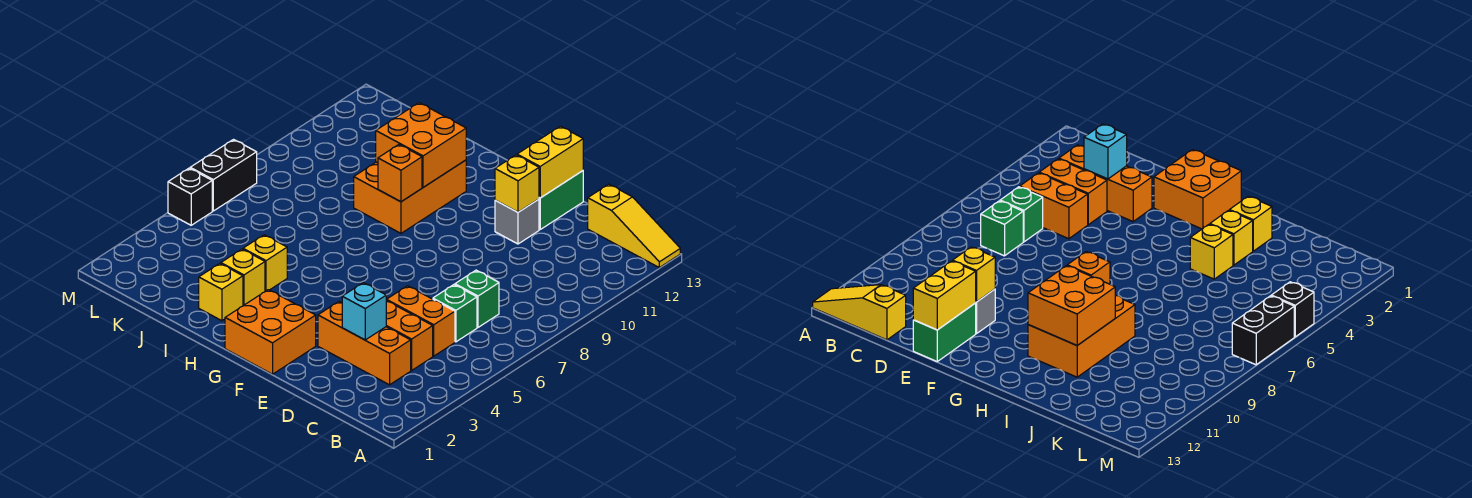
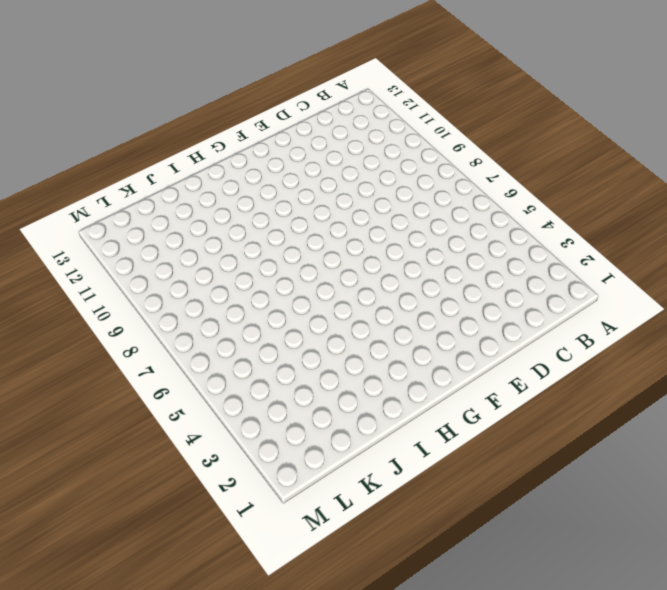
none -> yellow 1x3 slope [588,184,680,268]
none -> orange 1x3 brick [318,302,411,385]
none -> orange 1x2 brick [386,301,433,370]

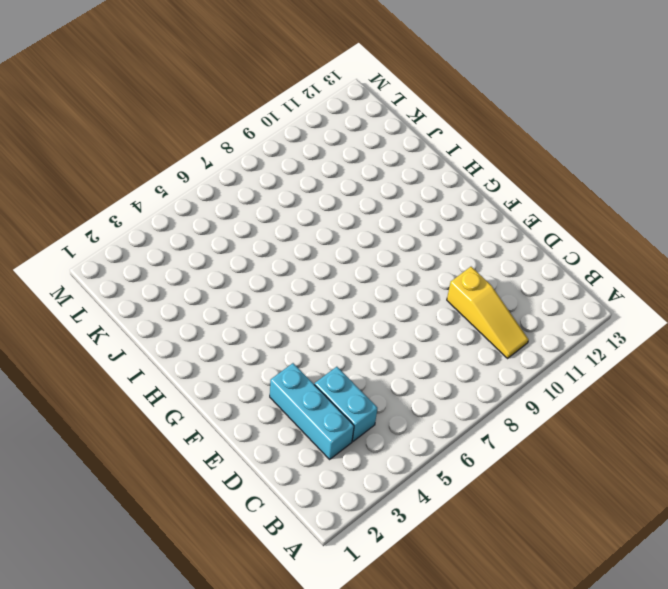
yellow 1x3 slope [447,267,529,358] -> yellow 1x3 slope moved to [588,184,680,268]
cyan 1x3 brick [270,363,354,459] -> orange 1x3 brick [318,302,411,385]
cyan 1x2 brick [315,367,377,441] -> orange 1x2 brick [386,301,433,370]
none -> orange 1x2 brick [386,286,455,356]
none -> green 1x1 brick [433,285,477,342]
none -> green 1x1 brick [455,270,499,327]

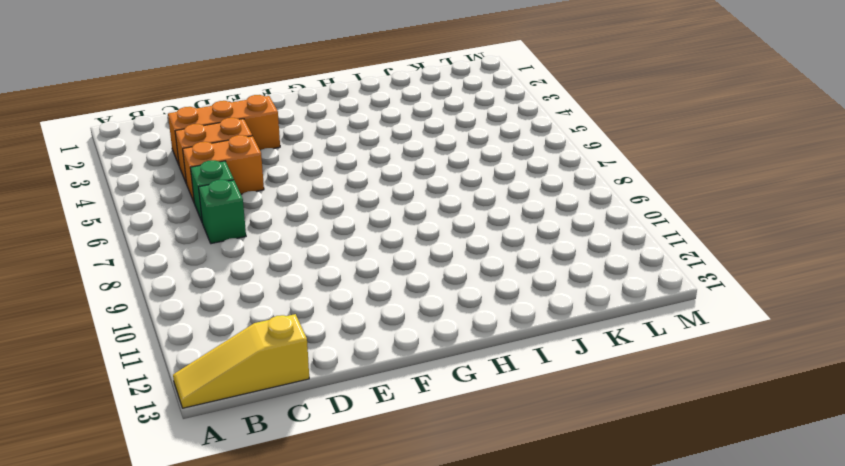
none -> grey 1x1 brick [495,199,539,244]
none -> green 1x2 brick [539,171,583,229]
none -> orange 2x2 brick [225,290,316,374]

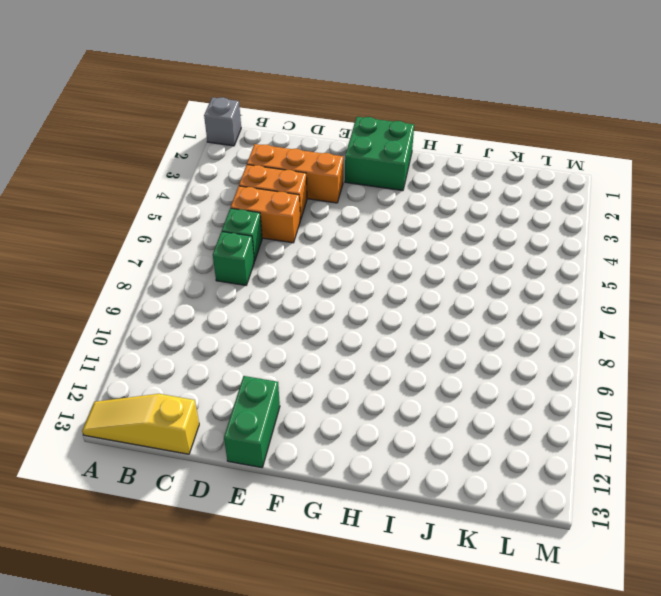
grey 1x1 brick [204,97,241,146] -> grey 1x1 brick moved to [495,199,539,244]
green 2x2 brick [345,117,414,191] -> orange 2x2 brick [225,290,316,374]
none -> orange 2x3 brick [354,160,466,233]
none -> yellow 1x1 brick [199,264,243,321]
none -> yellow 1x1 brick [221,249,265,306]

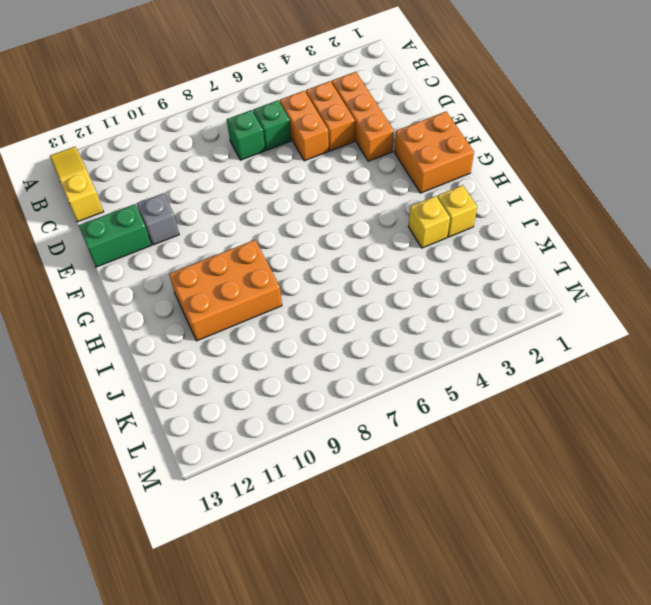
none -> yellow 1x1 brick [243,235,287,291]
none -> black 1x1 brick [168,168,212,225]
none -> black 1x2 brick [190,140,257,211]

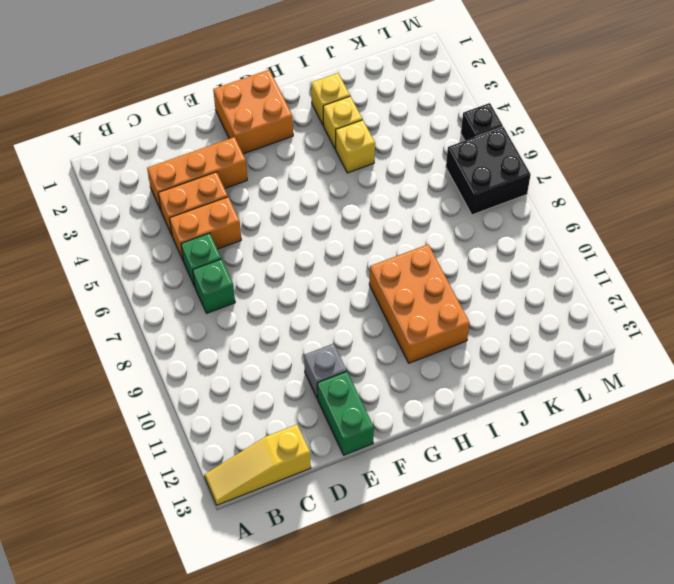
black 2x2 brick [446,127,531,215] -> black 1x2 brick [190,140,257,211]
none -> cyan 1x1 brick [342,283,386,340]
none -> yellow 1x1 brick [495,155,539,212]
none -> yellow 1x2 brick [517,126,583,198]

